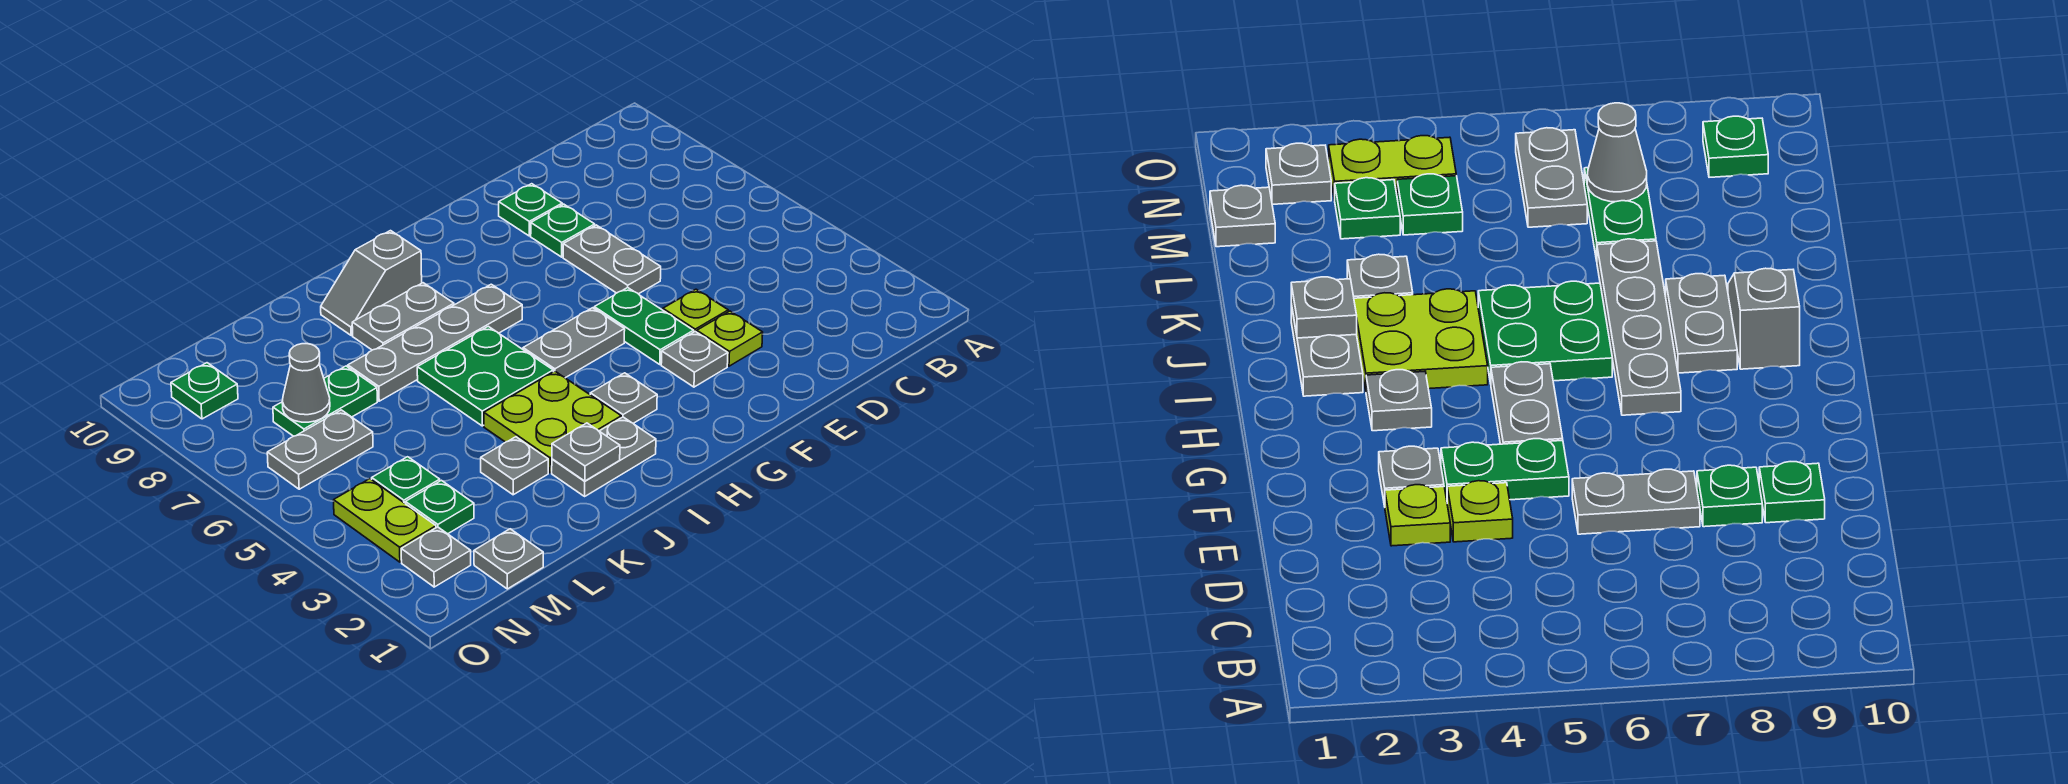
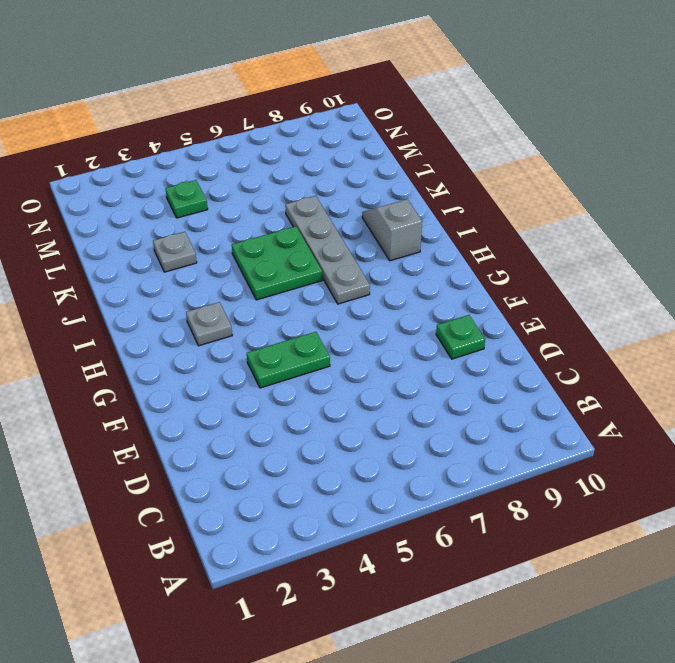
none -> lime 1x1 plate [697,311,763,366]
none -> lime 1x1 plate [663,289,728,332]
none -> grey 1x2 plate [563,225,661,294]

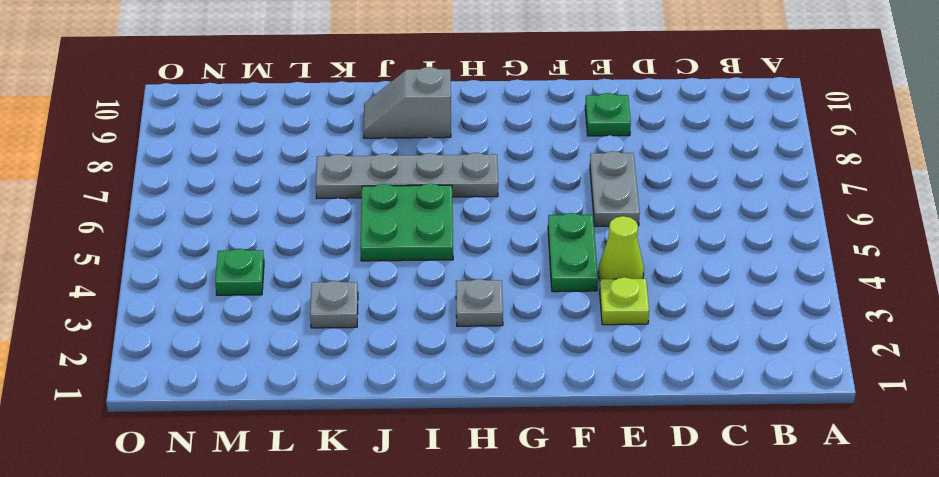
lime 1x1 cone [598,216,644,280] -> lime 1x1 plate [663,289,728,332]
none -> green 1x1 plate [531,204,595,257]
none -> grey 1x1 plate [661,332,728,387]
none -> grey 1x2 plate [523,308,625,378]

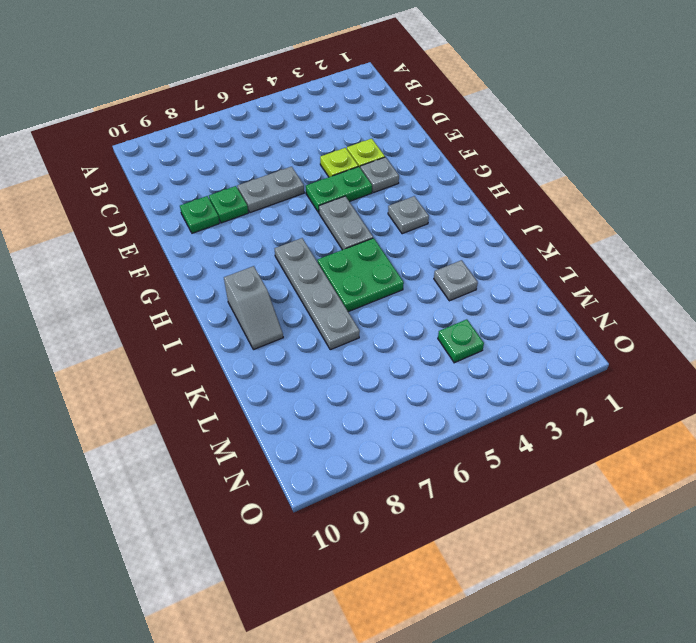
none -> grey 1x2 plate [552,417,656,496]
none -> lime 2x2 plate [484,371,621,473]
none -> grey 1x2 plate [352,283,454,350]

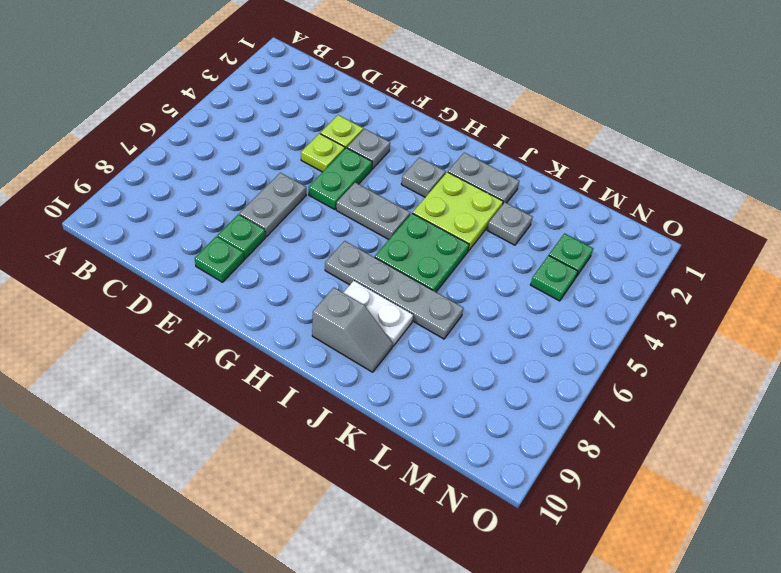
white 1x2 plate [343,281,413,346] -> grey 1x2 plate [352,283,454,350]
none -> green 1x2 plate [273,366,377,436]
none -> grey 1x1 plate [474,529,543,589]
none -> grey 1x2 plate [267,410,373,489]

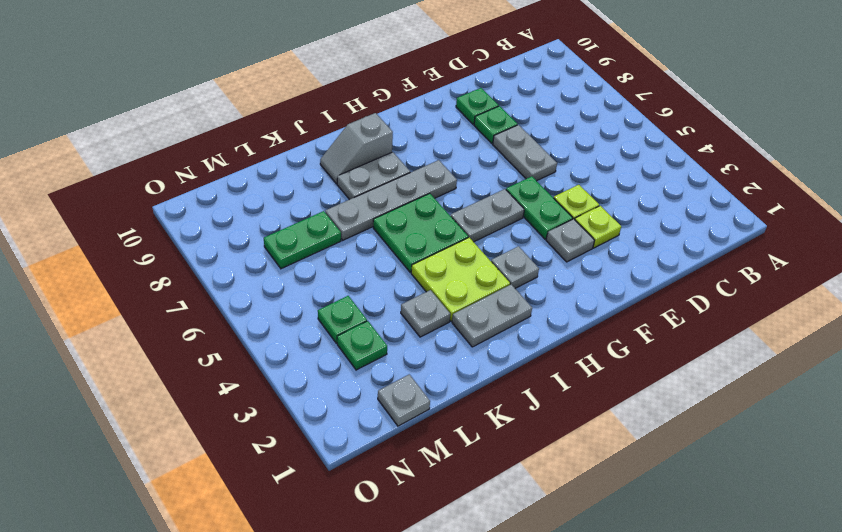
none -> grey 1x2 plate [267,410,373,489]
none -> grey 1x1 plate [401,527,471,587]
none -> lime 1x2 plate [334,479,436,562]

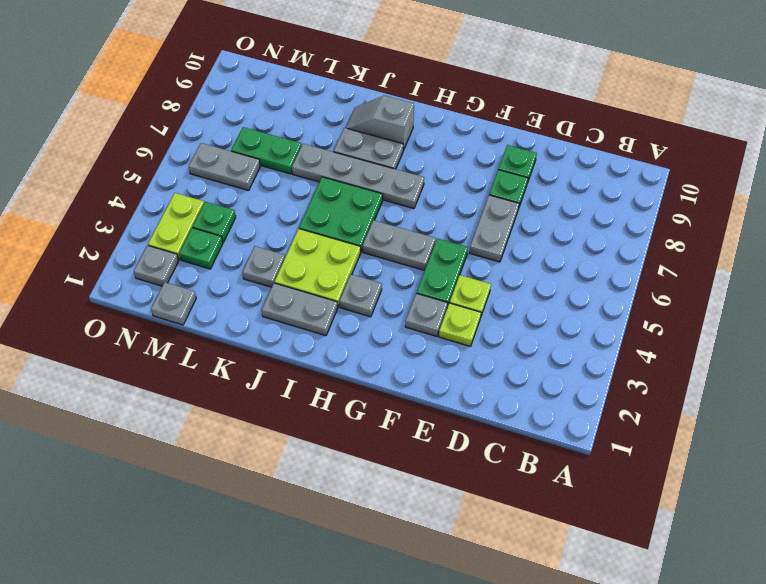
none -> green 1x1 plate [171,363,238,419]
none -> grey 1x1 plate [552,423,620,481]
none -> grey 1x1 cone [282,344,330,422]

